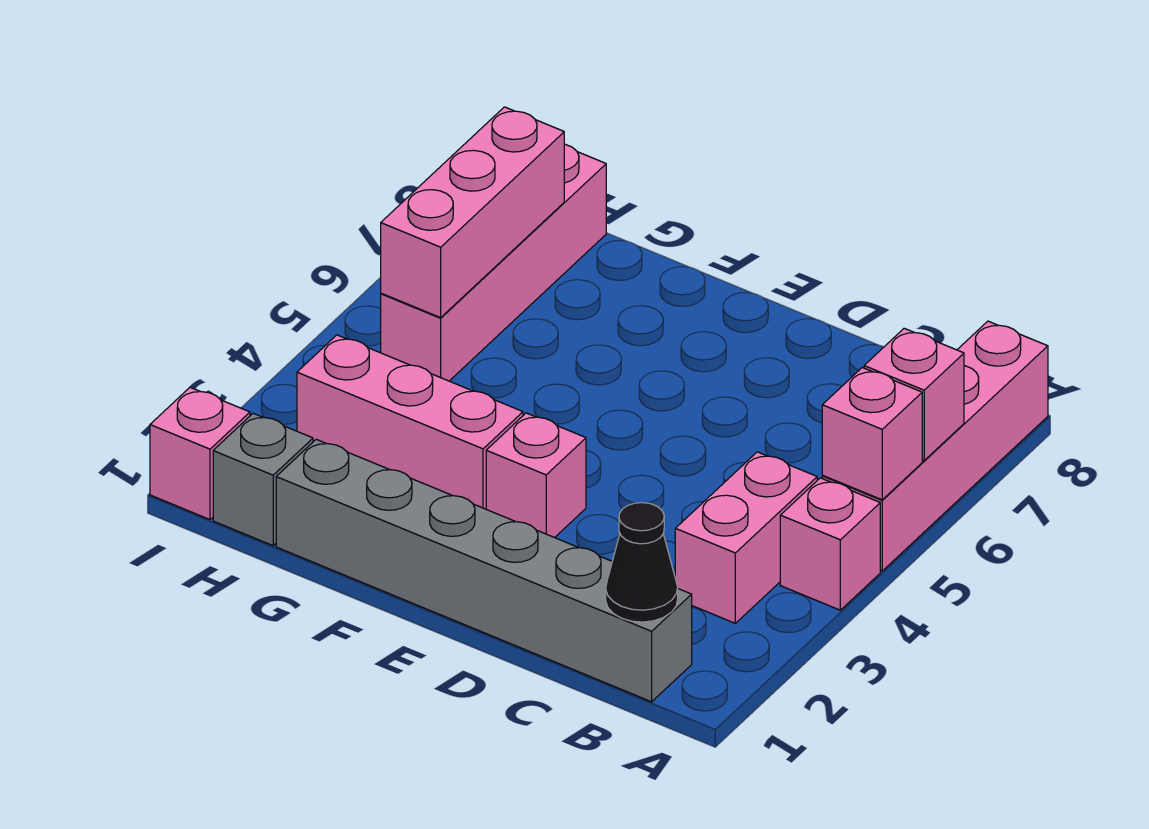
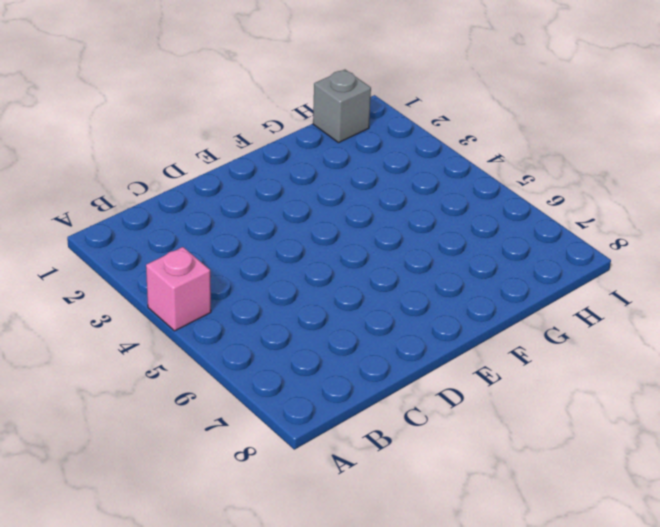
none -> pink 1x4 brick [822,321,1048,571]
none -> grey 1x6 brick [276,439,692,702]
none -> pink 1x2 brick [675,452,817,623]

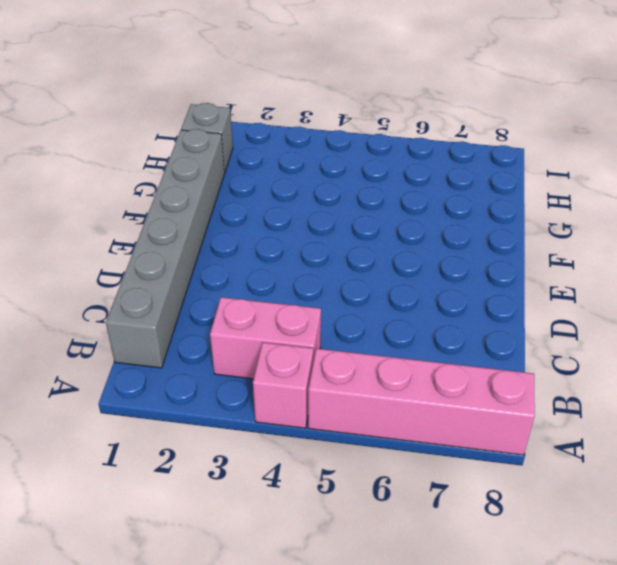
none -> pink 1x1 brick [486,413,586,538]
none -> pink 1x3 brick [297,335,523,509]
none -> pink 1x4 brick [381,144,606,381]

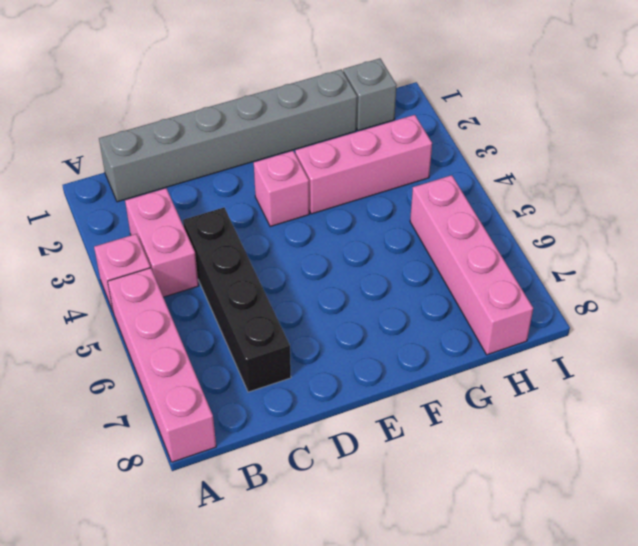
black 1x4 brick [183,208,291,392] -> none
none -> pink 1x1 brick [150,387,250,520]
none -> pink 1x1 brick [822,368,922,500]
none -> pink 1x1 brick [864,328,964,461]

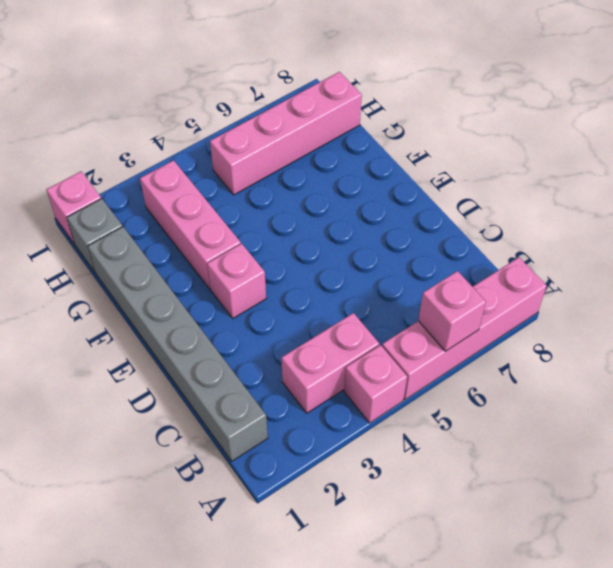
none -> pink 1x1 brick [822,368,922,500]
none -> black 1x1 cone [606,503,678,622]
none -> pink 1x3 brick [381,107,564,318]

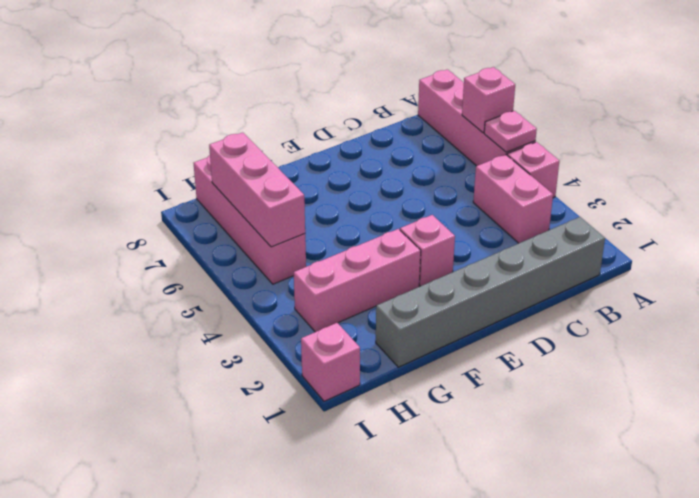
pink 1x1 plate [484,111,537,152] -> pink 1x1 brick [822,368,922,500]
none -> grey 1x1 brick [213,413,313,546]
none -> black 1x1 cone [606,503,678,622]

